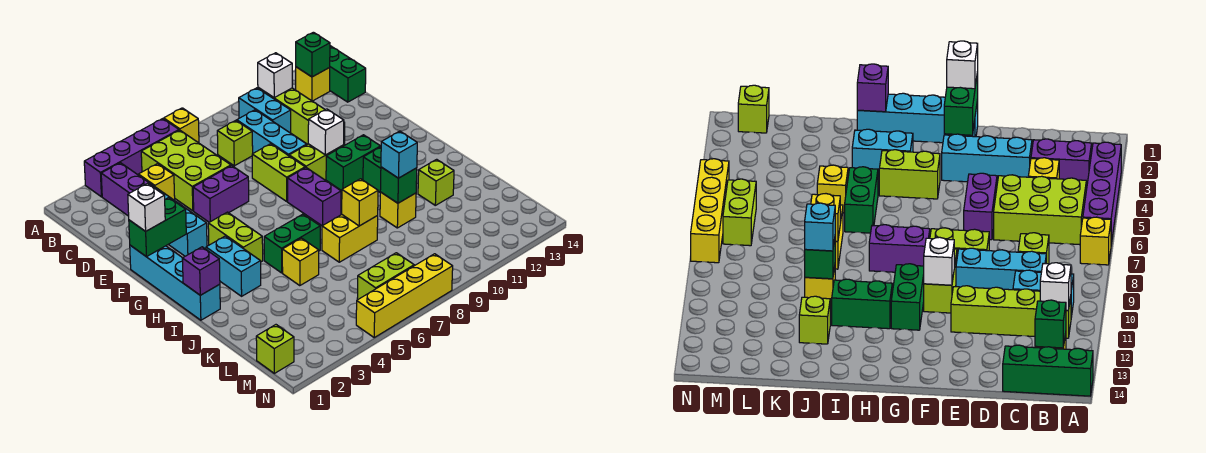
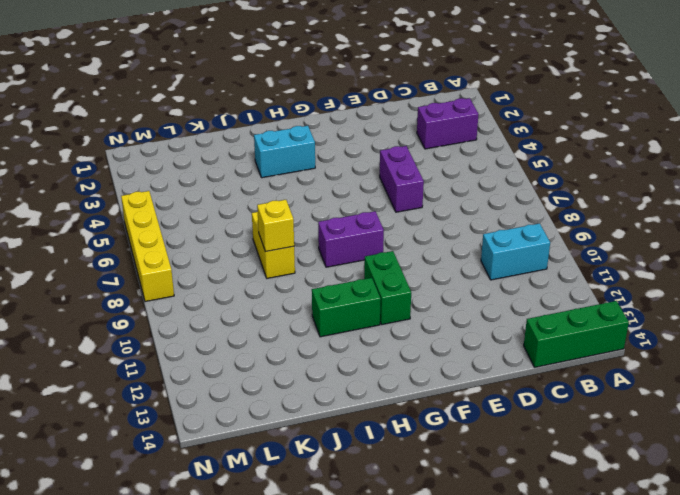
none -> purple 1x4 brick [84,119,179,197]
none -> yellow 1x1 brick [164,108,199,143]
none -> lime 2x3 brick [141,130,231,211]
none -> lime 1x4 brick [258,88,345,146]

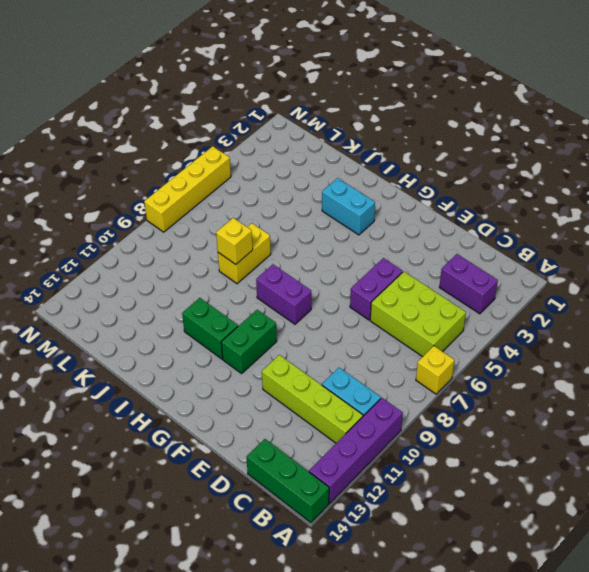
purple 1x4 brick [309,398,403,503] -> purple 1x4 brick moved to [84,119,179,197]
none -> yellow 1x1 brick [296,67,330,101]
none -> yellow 1x1 brick [138,164,175,200]
none -> lime 1x1 brick [217,120,253,166]
none -> cyan 1x3 brick [237,110,307,156]

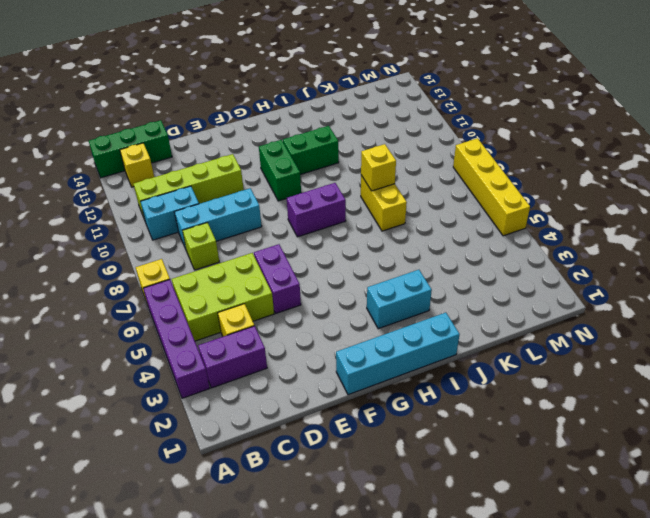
none -> cyan 1x3 brick [154,187,207,256]
none -> lime 1x2 brick [252,144,305,201]
none -> lime 1x2 brick [289,144,344,180]
none -> lime 1x2 brick [208,212,263,262]

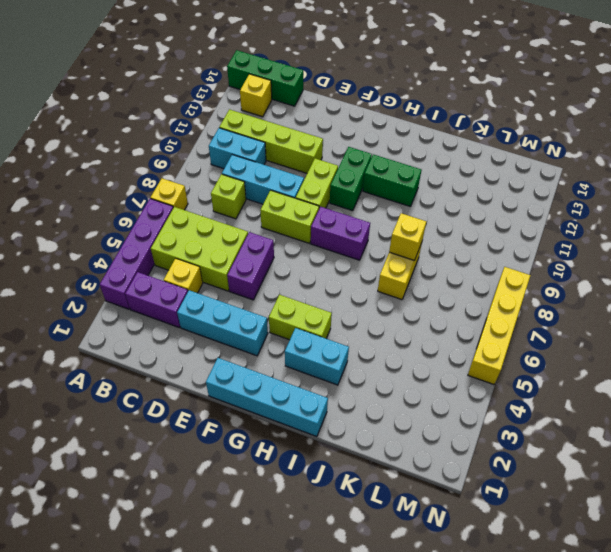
none -> green 1x2 brick [264,214,320,273]
none -> yellow 1x1 brick [282,238,319,286]
none -> yellow 1x1 brick [380,192,416,228]
none -> lime 1x1 brick [418,159,454,205]

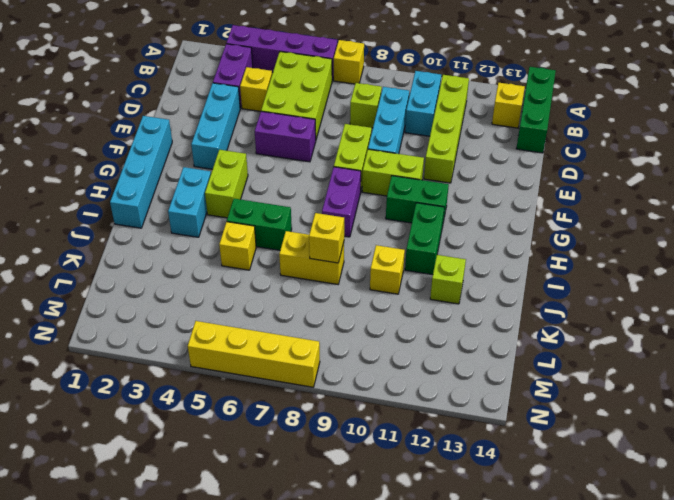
none -> lime 1x1 brick [256,325,294,373]
none -> lime 1x2 brick [357,253,414,300]
none -> white 1x1 brick [258,53,292,98]
none -> green 1x1 brick [296,32,330,77]

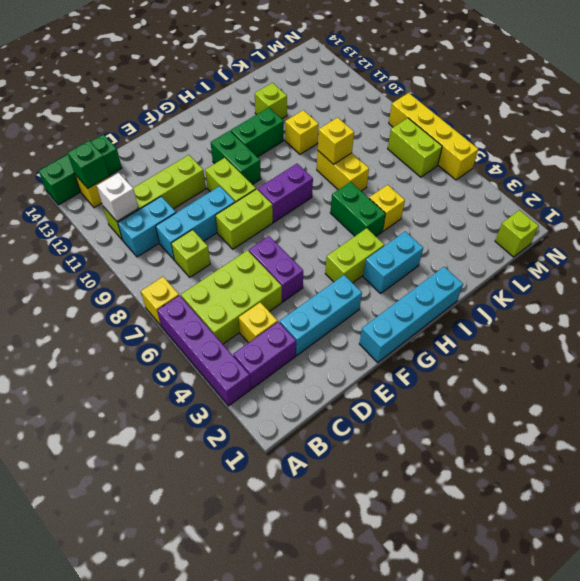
none -> green 1x2 brick [129,198,186,257]
none -> white 1x1 brick [308,109,344,155]
none -> purple 1x1 brick [182,247,220,295]
none -> green 1x1 brick [380,167,417,203]

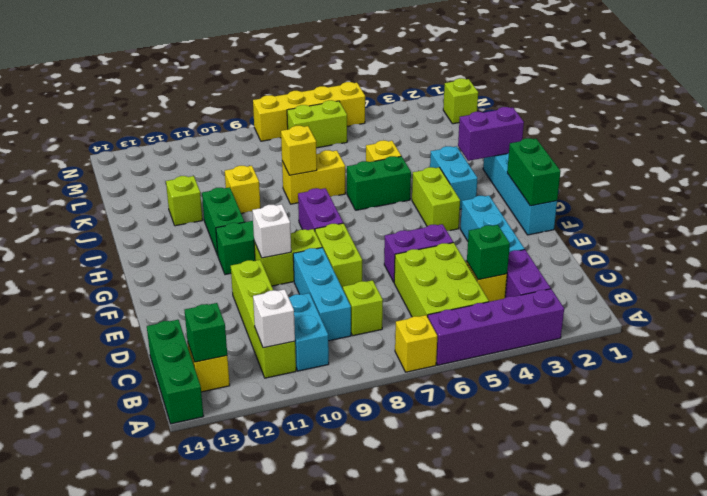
green 1x1 brick [467,225,510,280] -> green 1x1 brick moved to [380,167,417,203]
green 1x2 brick [507,138,561,206] -> green 1x2 brick turned to [129,198,186,257]
purple 1x2 brick [458,107,524,161] -> purple 1x1 brick [182,247,220,295]
none -> white 1x1 brick [128,184,165,231]
none -> cyan 1x1 brick [381,131,417,178]

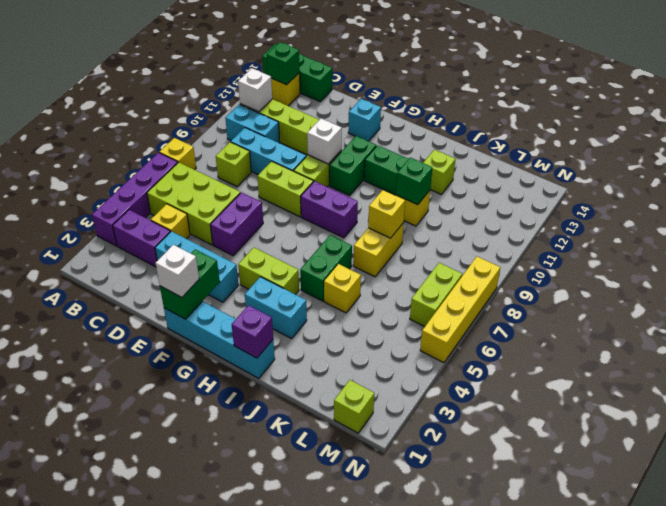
cyan 1x1 brick [348,99,381,141] -> cyan 1x1 brick moved to [381,131,417,178]

